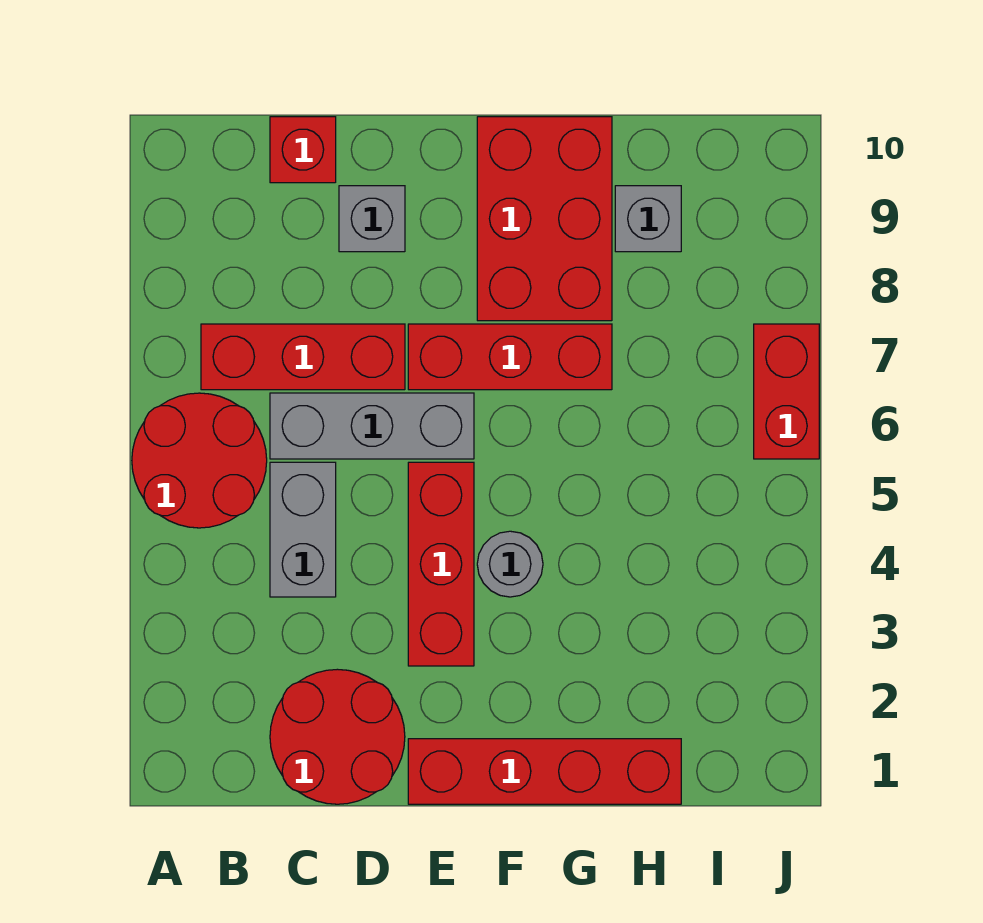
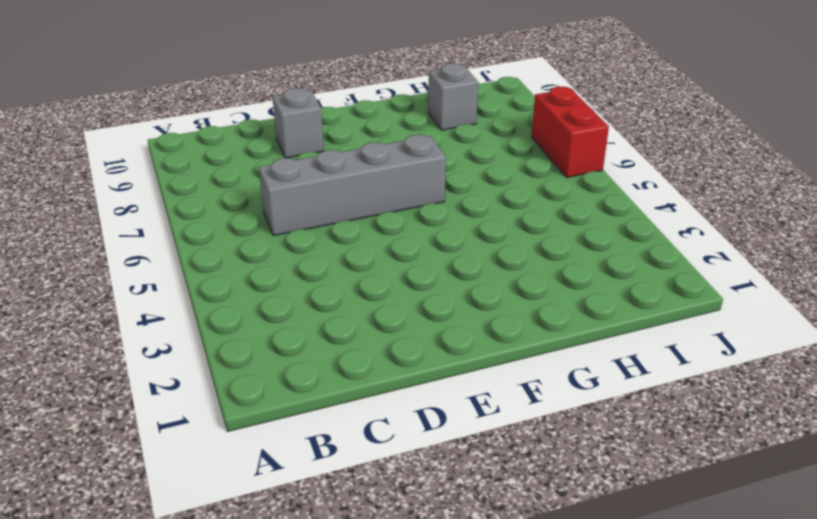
grey 1x4 brick [259,135,446,236] -> grey 1x3 brick [270,393,474,459]
none -> red 2x2 round brick [132,393,267,528]
none -> red 1x3 brick [201,324,405,390]
none -> red 2x2 round brick [270,669,405,804]

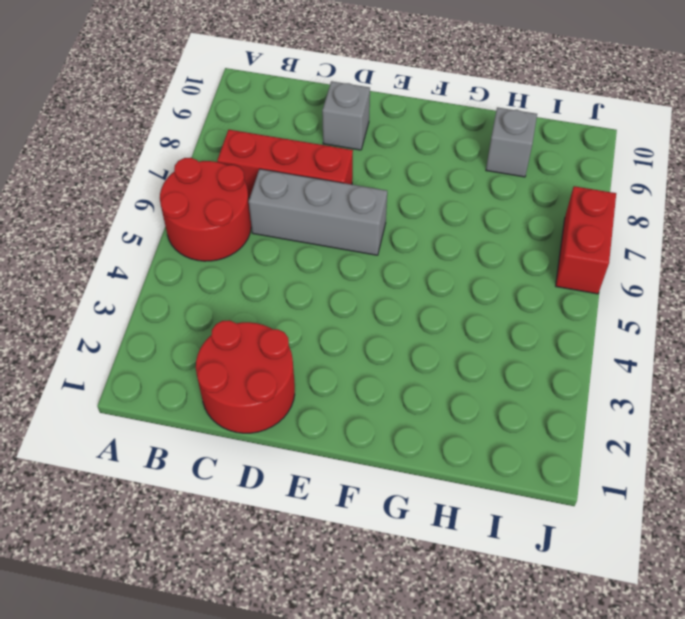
none -> grey 1x2 brick [270,462,336,597]
none -> red 1x1 brick [270,117,336,183]
none -> red 1x4 brick [408,739,681,804]

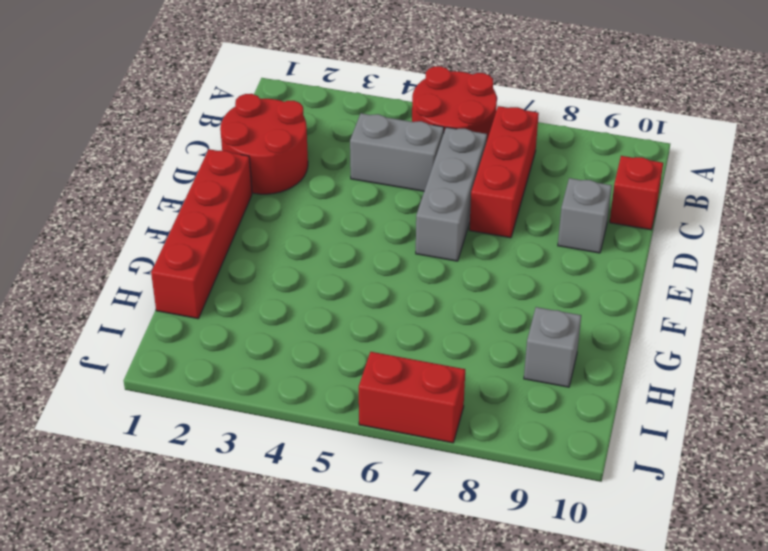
none -> red 1x3 brick [408,462,474,666]
none -> red 1x3 brick [408,324,612,390]
none -> grey 1x1 round brick [477,531,543,597]

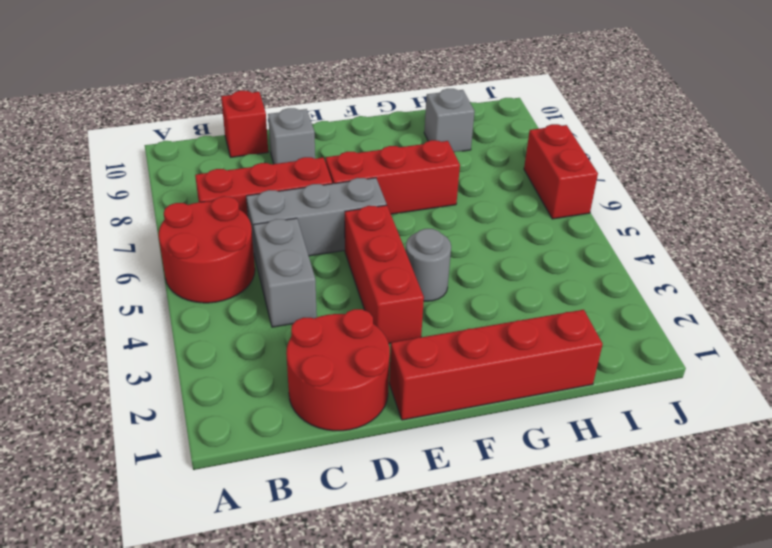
none -> red 2x3 brick [477,117,612,321]

